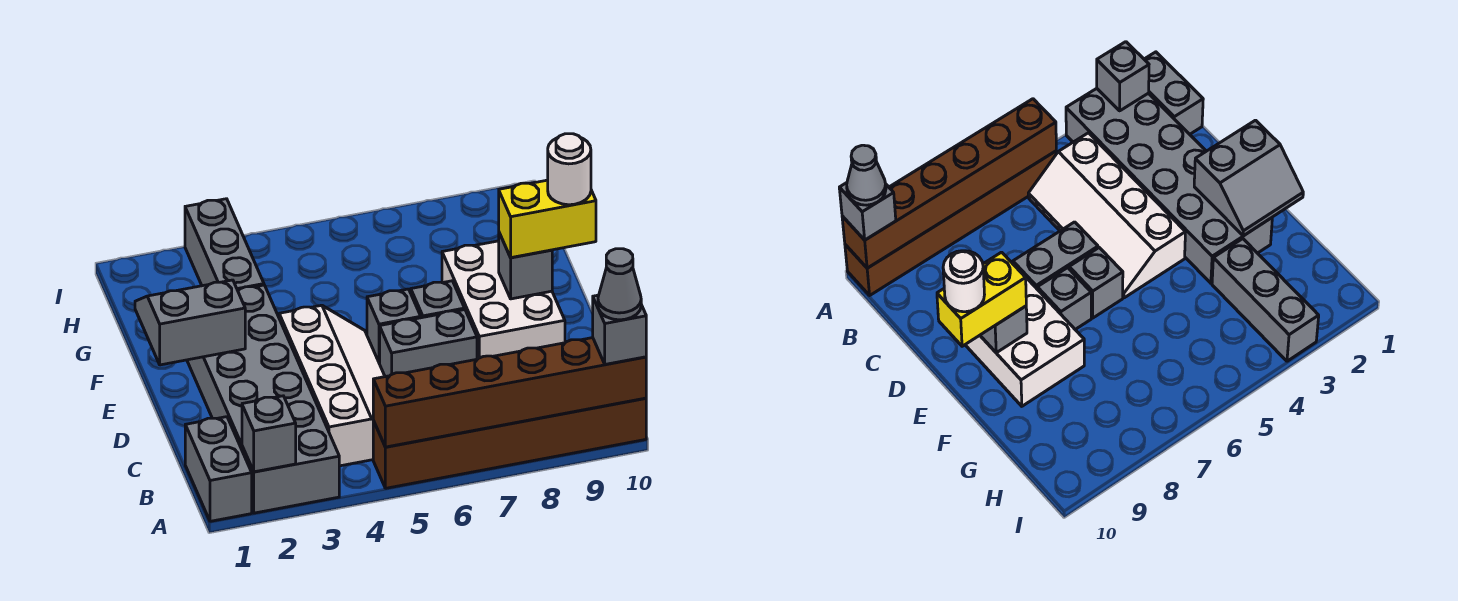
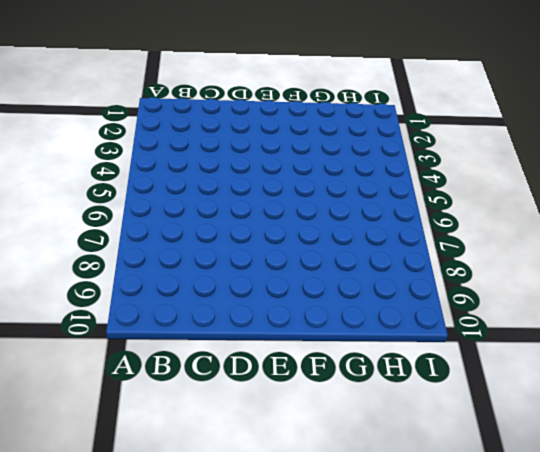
none -> grey 1x2 brick [185,417,252,521]
none -> grey 2x6 brick [187,285,339,513]
none -> brown 1x6 brick [373,398,646,488]

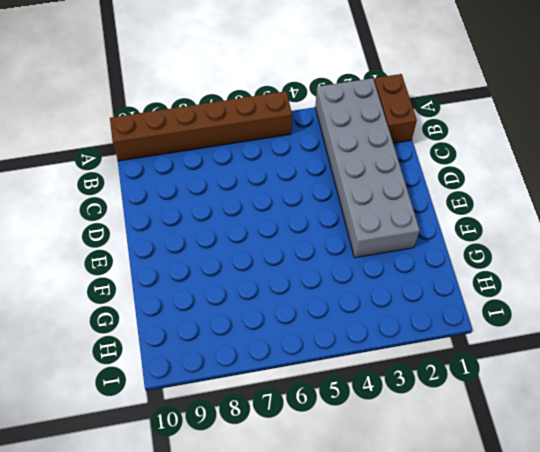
brown 1x2 brick [374,74,417,143] -> grey 1x2 brick [185,417,252,521]
none -> white 2x4 slope [279,305,385,466]
none -> grey 1x2 brick [380,310,477,377]
none -> white 2x3 brick [442,241,565,359]

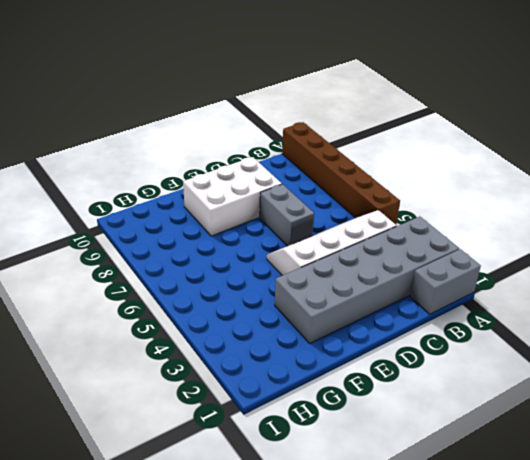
none -> grey 1x1 brick [367,289,421,364]
none -> grey 1x1 brick [411,281,465,318]
none -> grey 1x3 brick [185,199,264,290]

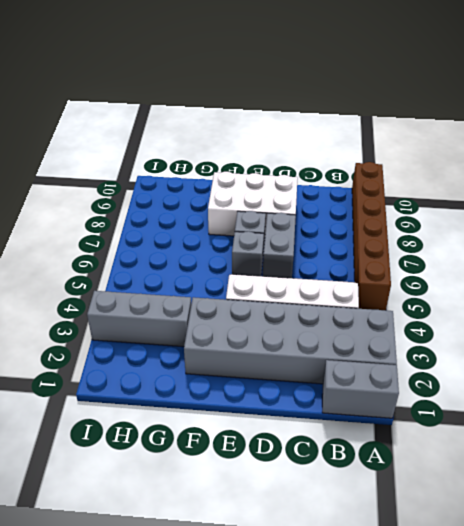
none -> grey 1x1 brick [242,396,296,472]
none -> brown 1x6 brick [373,338,646,447]
none -> grey 2x2 slope [135,280,245,365]

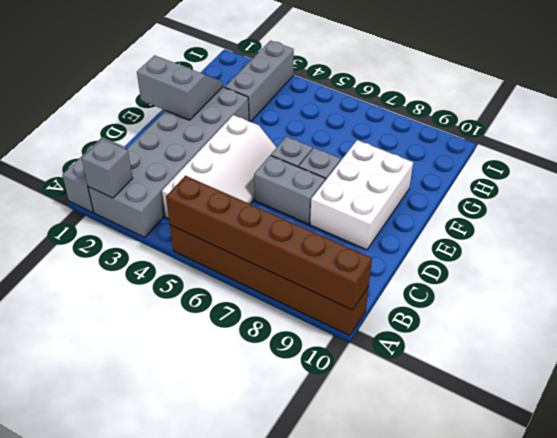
none -> grey 1x1 brick [499,233,552,299]
none -> grey 1x1 brick [593,295,646,364]
none -> yellow 1x2 brick [499,180,596,258]

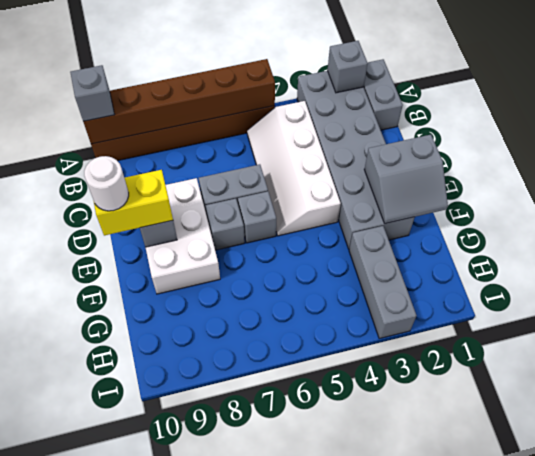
none -> grey 1x1 cone [598,249,641,320]

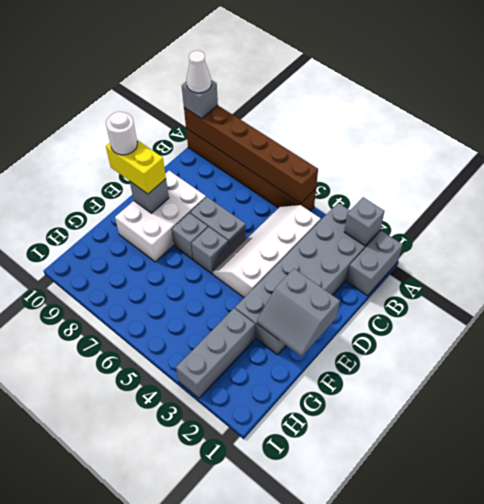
white 1x1 cone [186,51,211,93] -> grey 1x1 cone [598,249,641,320]

